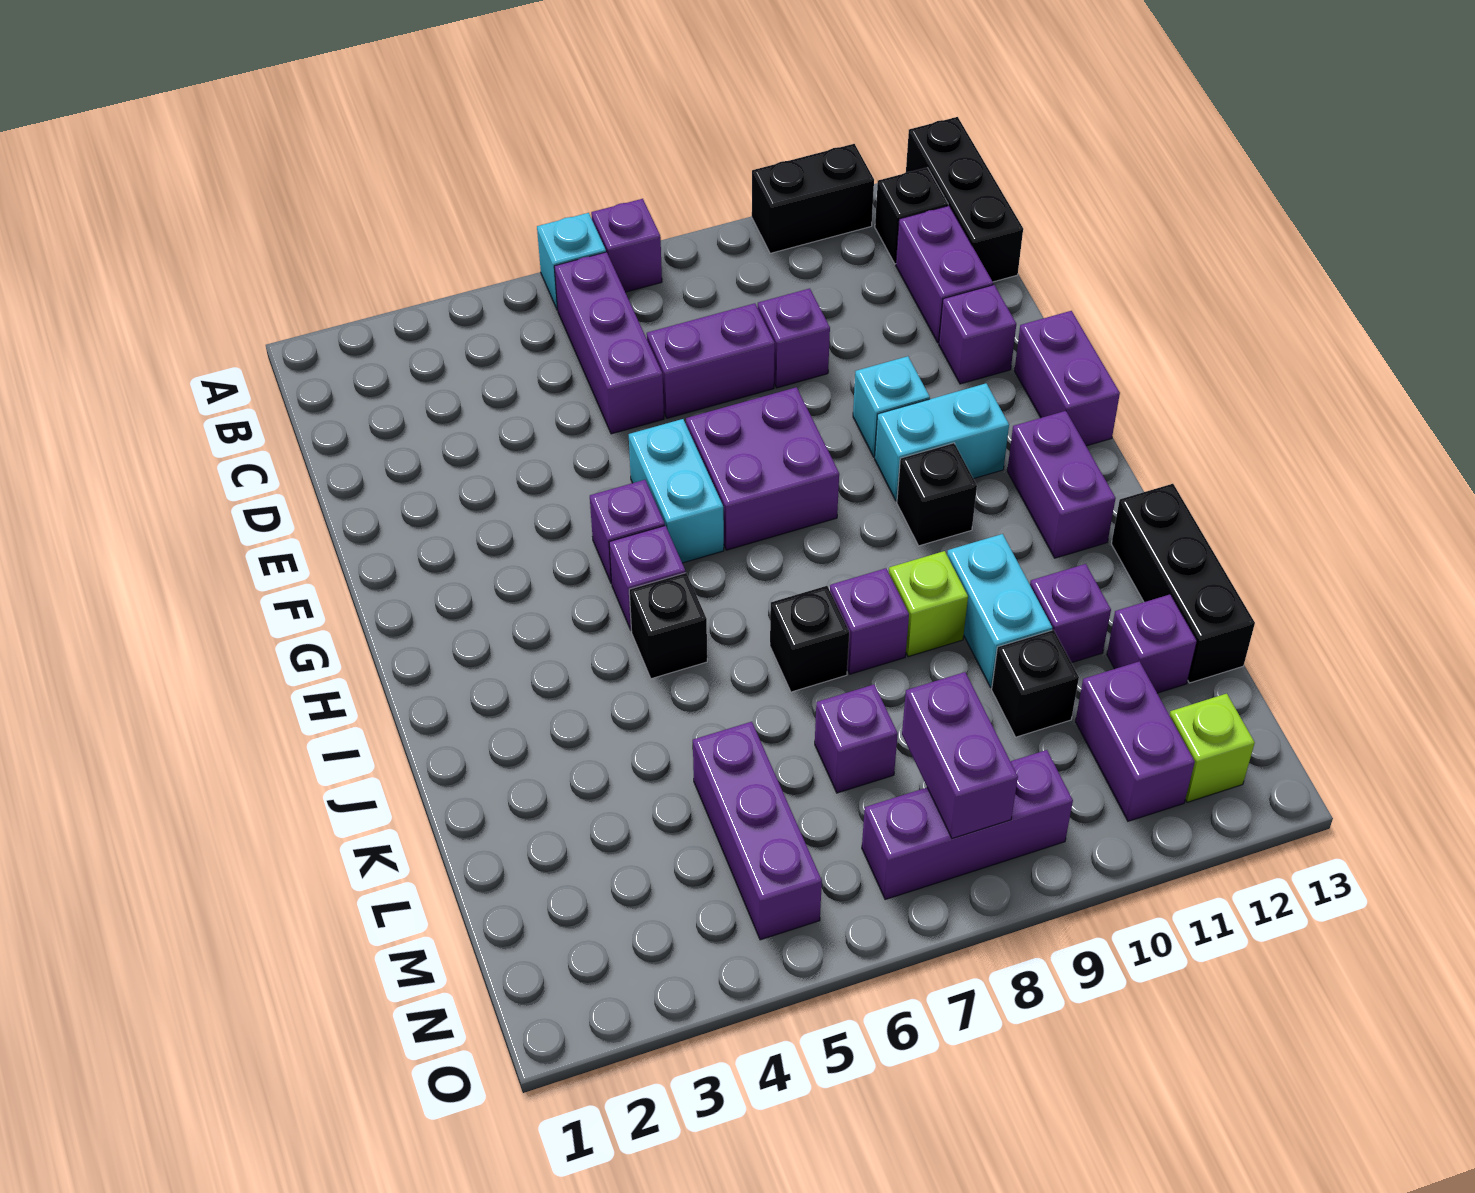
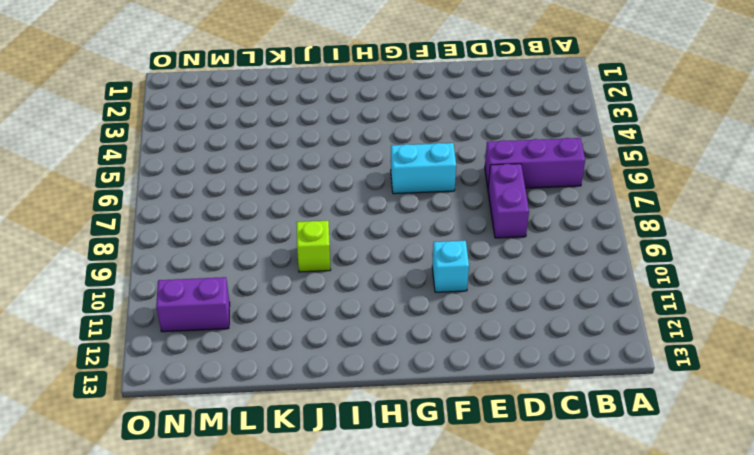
none -> cyan 1x1 brick [537,213,606,310]
none -> purple 1x1 brick [591,199,662,292]
none -> black 1x2 brick [752,144,874,253]
none -> black 1x3 brick [906,117,1023,282]

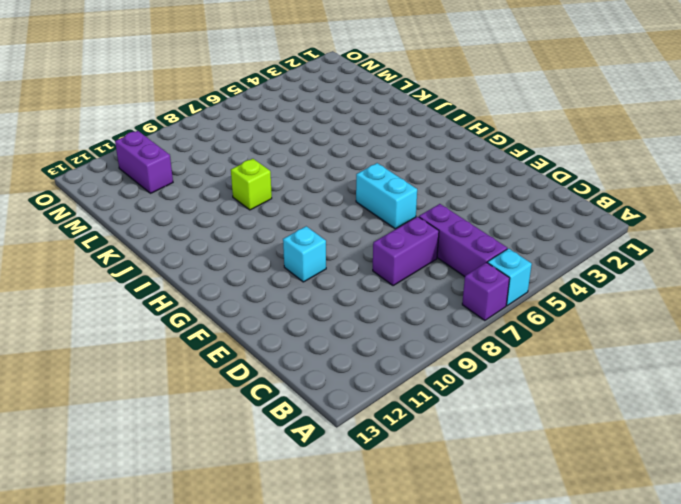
none -> black 1x2 brick [752,144,874,253]
none -> black 1x3 brick [906,117,1023,282]
none -> black 1x1 brick [875,168,948,264]
none -> purple 1x2 brick [896,206,993,343]

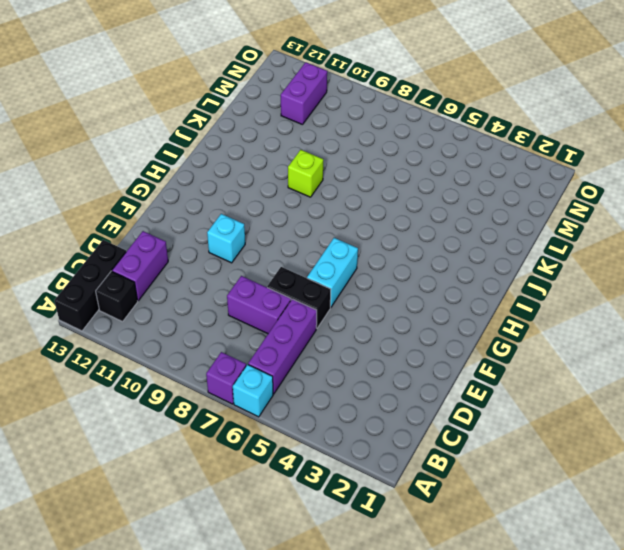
black 1x2 brick [267,267,331,328] -> black 1x2 brick moved to [752,144,874,253]
none -> purple 1x1 brick [758,289,830,388]
none -> purple 1x1 brick [939,285,1016,384]
none -> purple 2x2 brick [686,387,839,550]
none -> purple 1x2 brick [1014,311,1120,446]

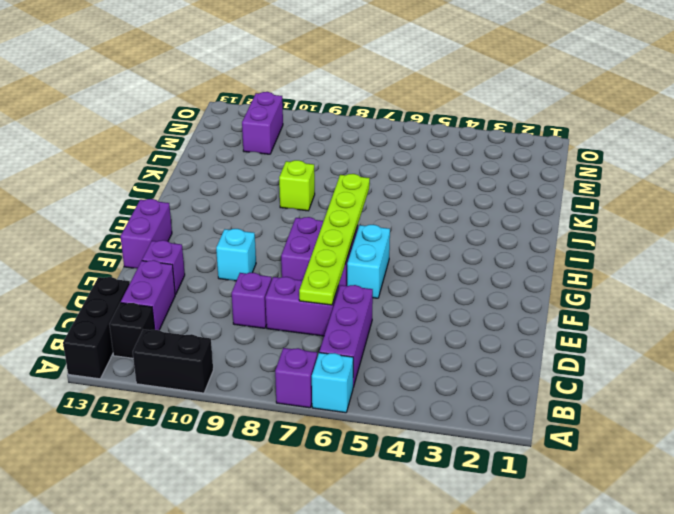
lime 1x6 plate [299,174,370,305] -> none
none -> purple 1x1 brick [590,480,665,584]
none -> cyan 1x2 brick [875,383,1009,501]
none -> purple 1x1 brick [609,526,685,630]
none -> black 1x1 brick [897,443,977,546]

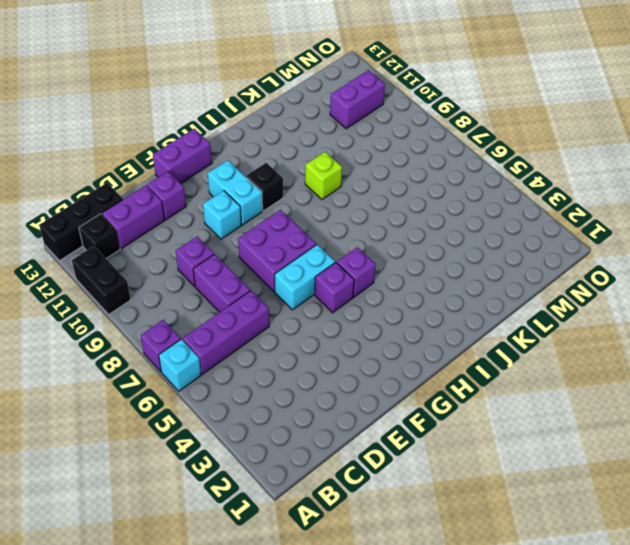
none -> purple 1x2 brick [1007,411,1116,558]
none -> black 1x1 brick [629,573,707,679]
none -> black 1x1 brick [770,586,849,692]
none -> purple 1x1 brick [830,568,909,674]

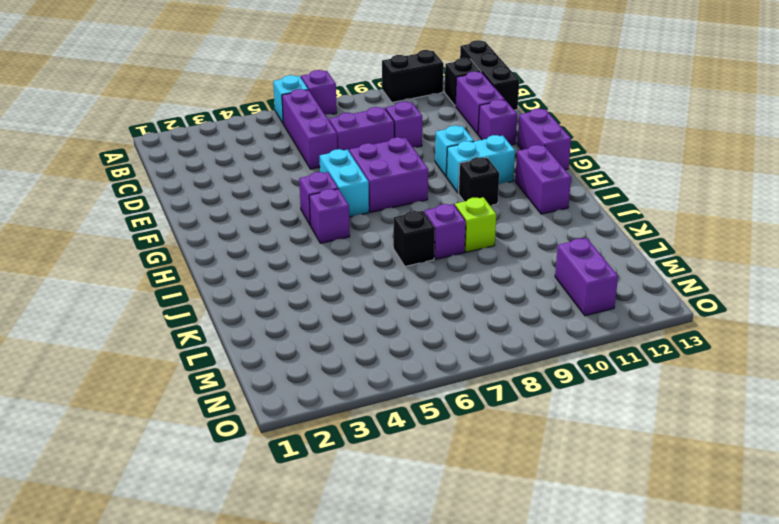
none -> black 1x1 brick [629,573,707,679]
none -> cyan 1x2 brick [947,534,1052,688]
none -> black 1x3 brick [1111,484,1255,683]
none -> purple 1x1 brick [1030,564,1111,663]

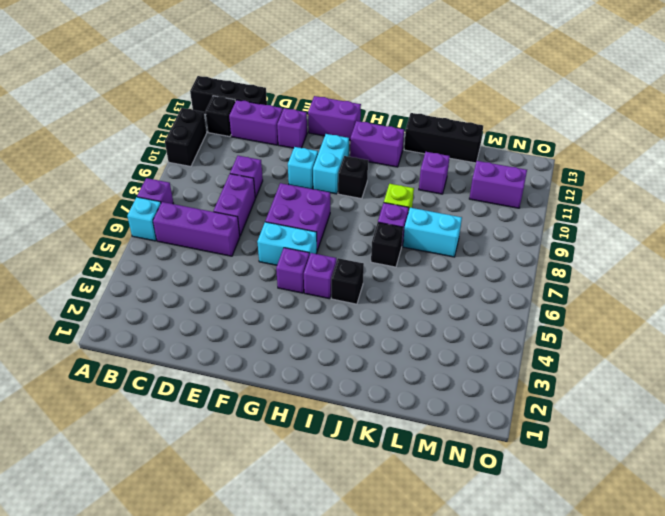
cyan 1x2 brick [403,208,462,257] -> cyan 1x2 brick moved to [947,534,1052,688]
none -> purple 1x3 brick [692,722,822,940]
none -> purple 1x1 brick [815,685,898,793]
none -> black 1x1 brick [992,630,1079,737]
none -> purple 1x1 brick [1107,595,1197,693]

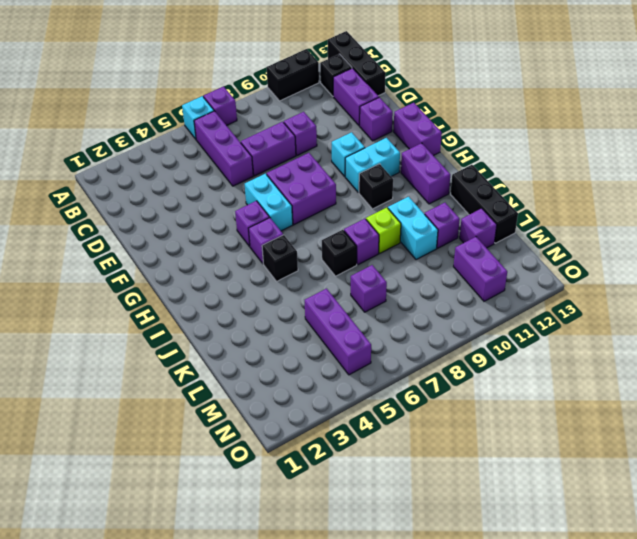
none -> black 1x1 brick [992,630,1079,737]
none -> purple 1x3 brick [862,750,1073,900]
none -> lime 1x1 brick [1169,694,1255,802]
none -> purple 1x2 brick [902,672,1018,838]

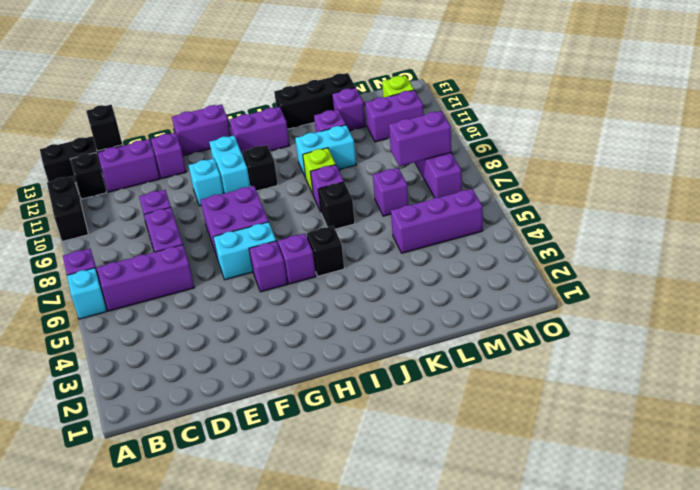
black 1x1 brick [86,105,122,151] -> black 1x1 brick moved to [992,630,1079,737]

